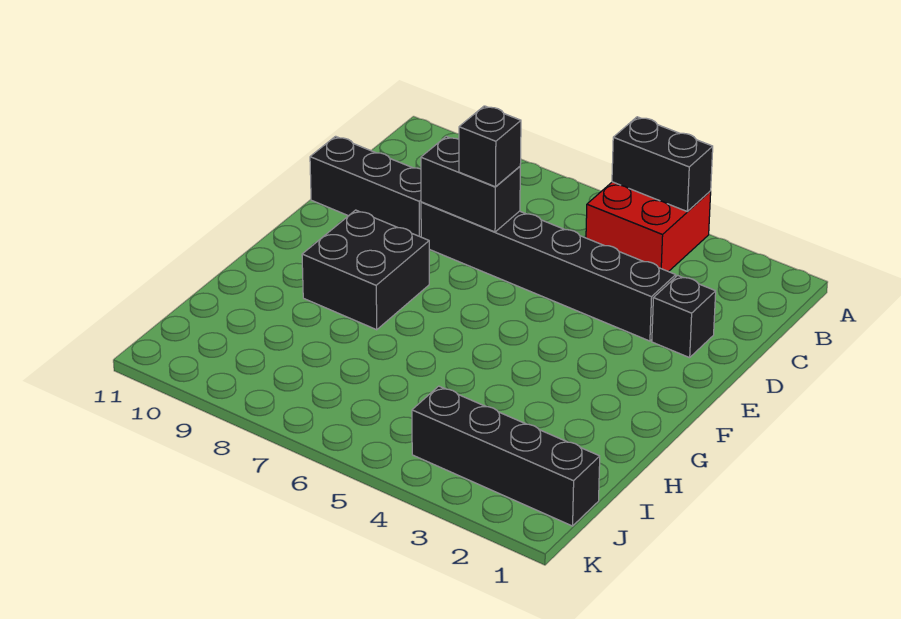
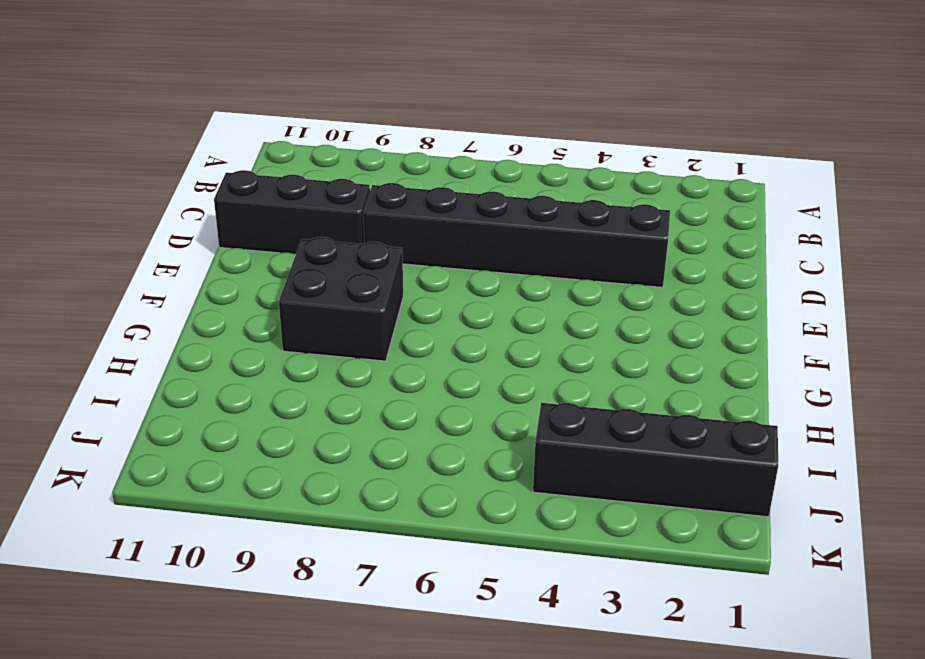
none -> red 2x2 brick [586,182,711,272]
none -> black 1x1 brick [652,275,716,358]

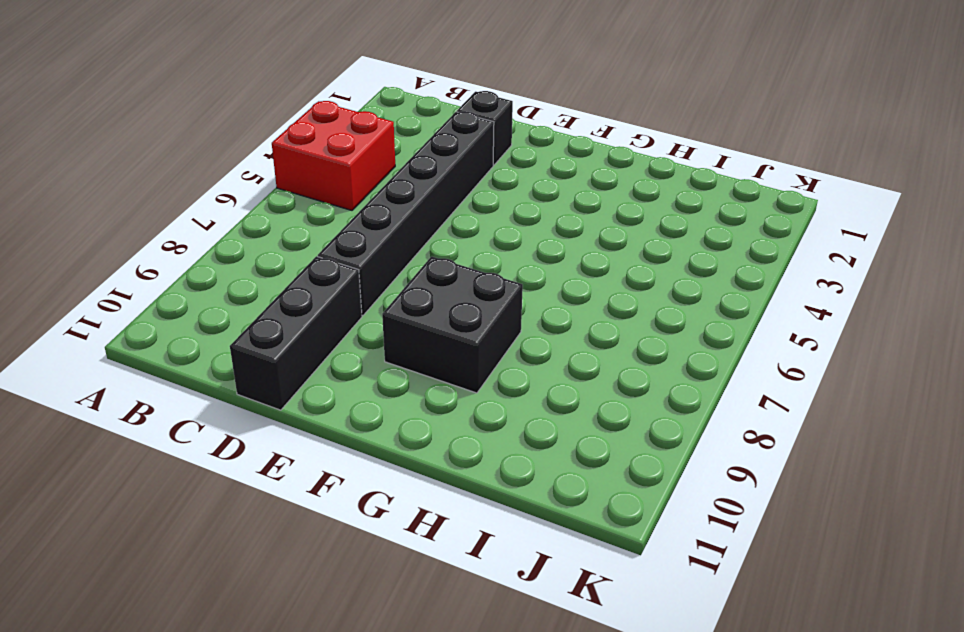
none -> black 1x4 brick [412,386,600,526]
none -> black 1x2 brick [612,117,713,212]

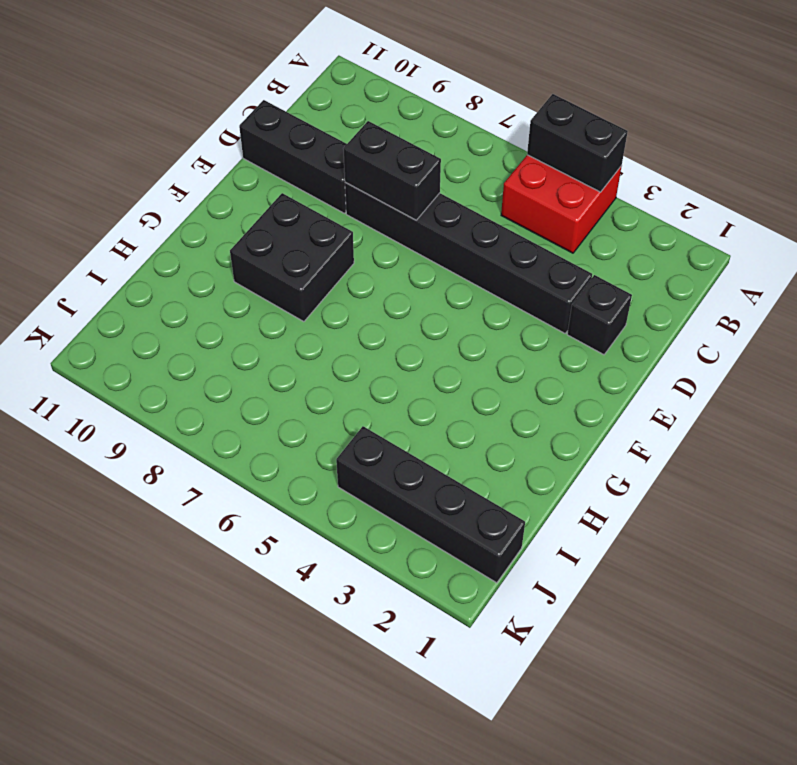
none -> black 1x1 brick [459,106,521,187]

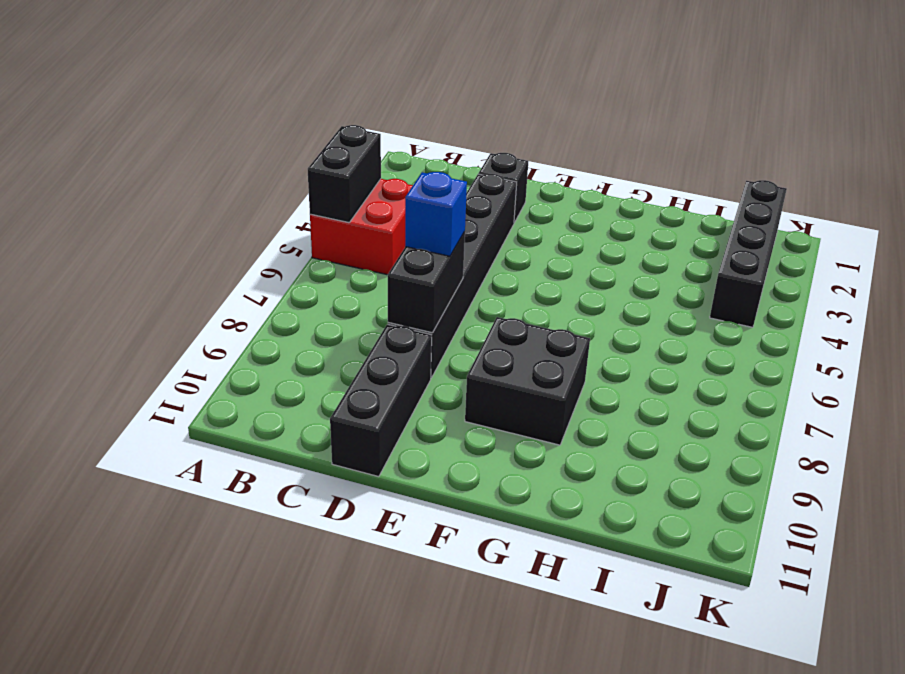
blue 1x1 brick [405,172,467,256] -> black 1x1 brick [459,106,521,187]

